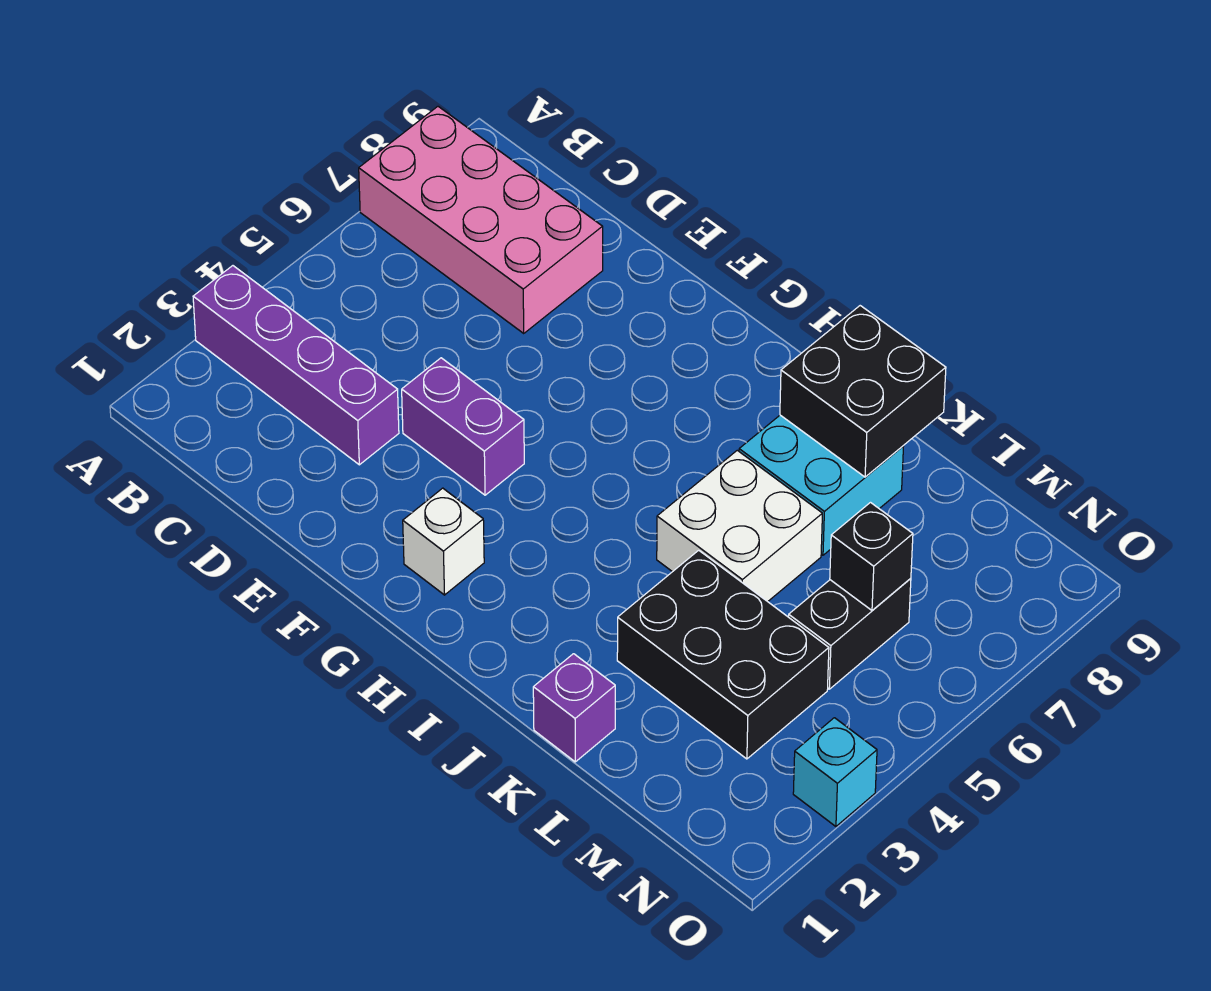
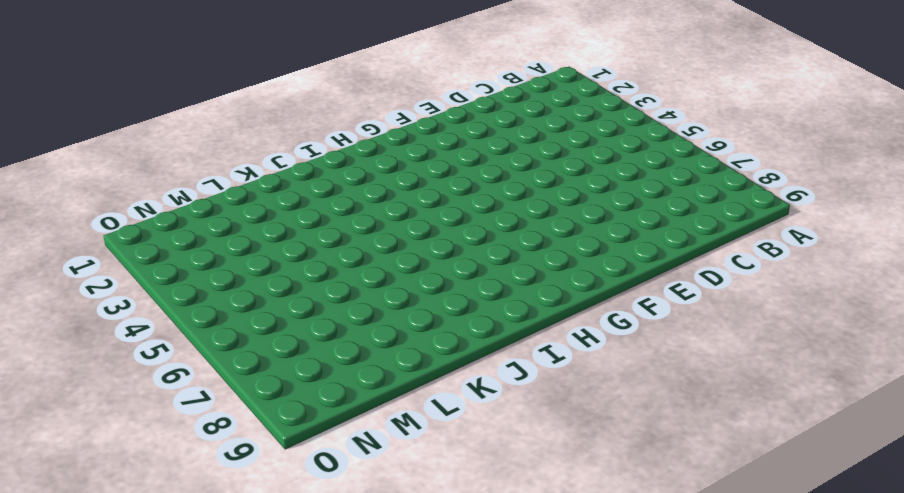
none -> purple 1x4 brick [193,266,399,465]
none -> pink 2x4 brick [359,107,603,333]
none -> purple 1x2 brick [402,358,524,495]

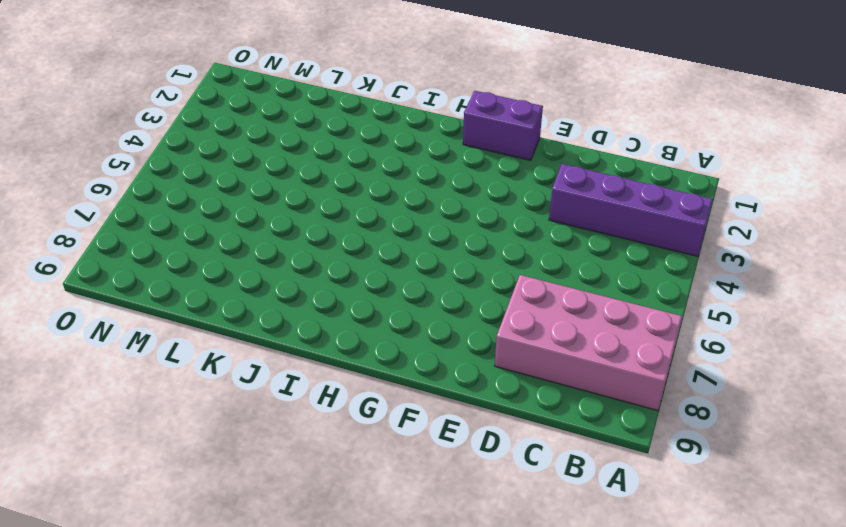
purple 1x2 brick [463,91,543,160] -> purple 1x2 brick moved to [402,358,524,495]
none -> white 1x1 brick [403,488,484,595]
none -> white 2x2 brick [657,450,822,602]
none -> cyan 2x2 brick [739,415,904,555]

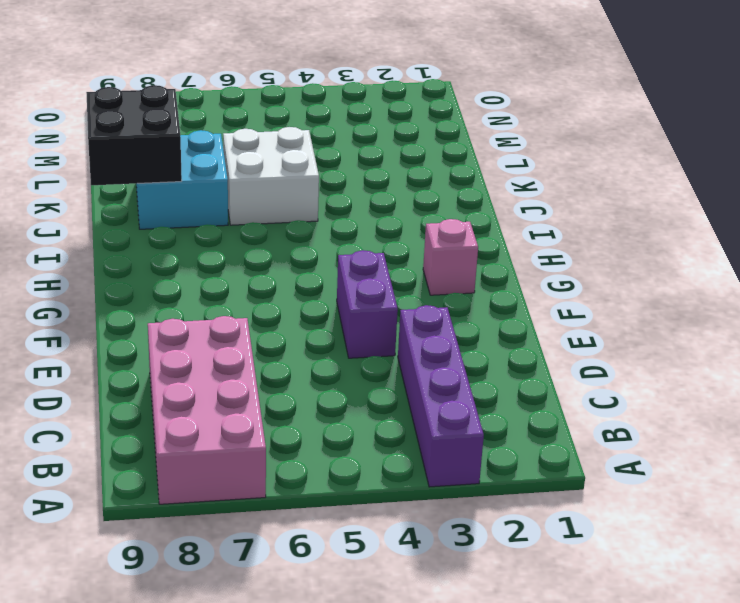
pink 1x1 brick [423,219,478,295] -> white 1x1 brick [403,488,484,595]
none -> purple 1x1 brick [533,654,615,762]
none -> black 2x3 brick [617,550,829,759]
none -> black 1x2 brick [789,578,911,689]

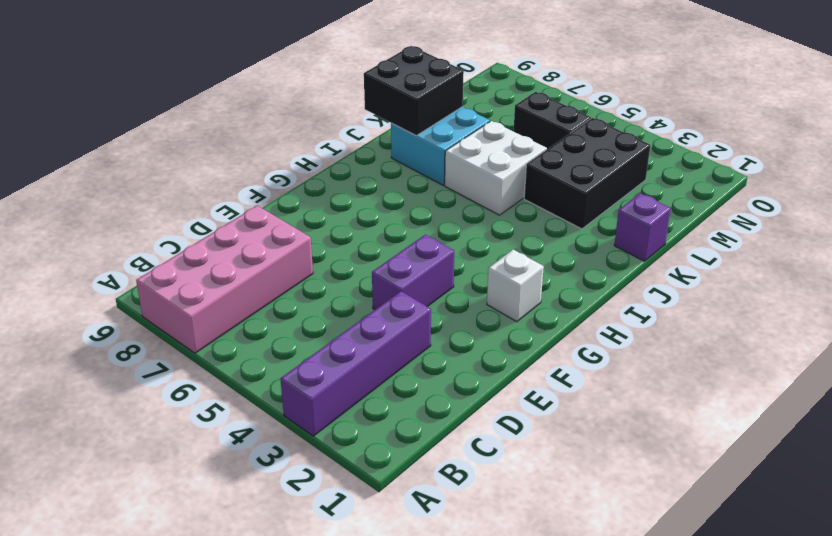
none -> cyan 1x1 brick [793,718,877,826]
none -> black 1x1 brick [830,503,913,610]

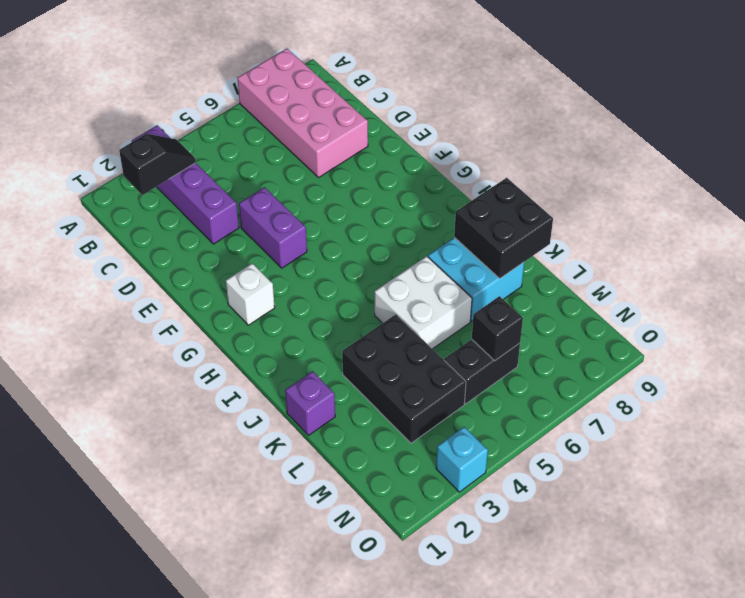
black 1x2 slope [119,134,196,195] -> none

